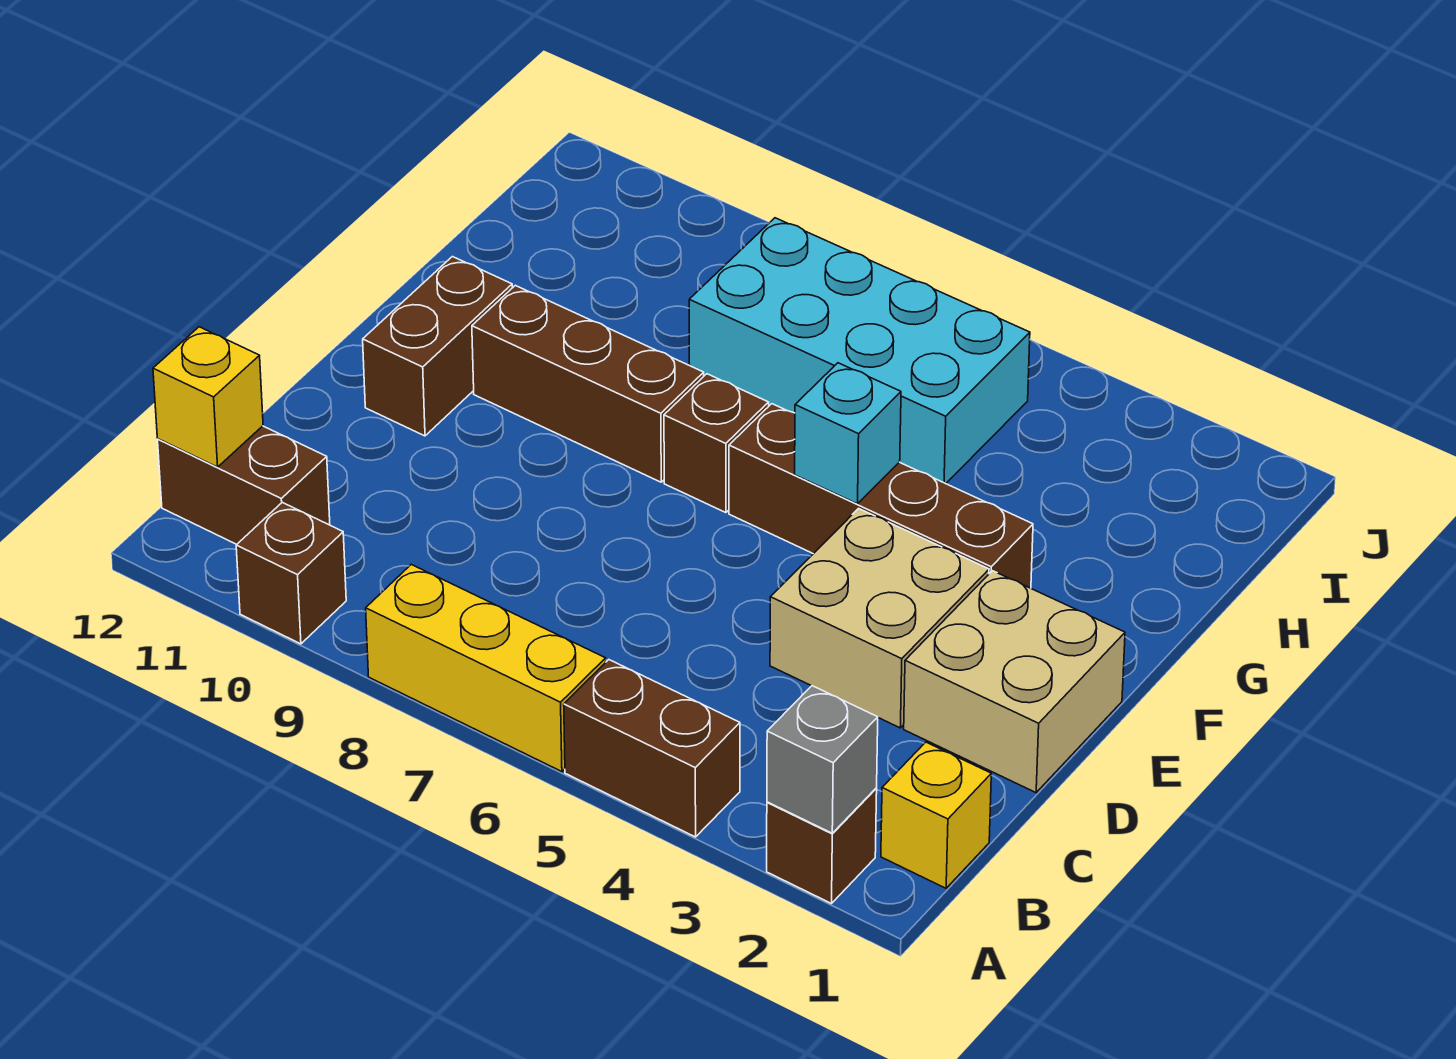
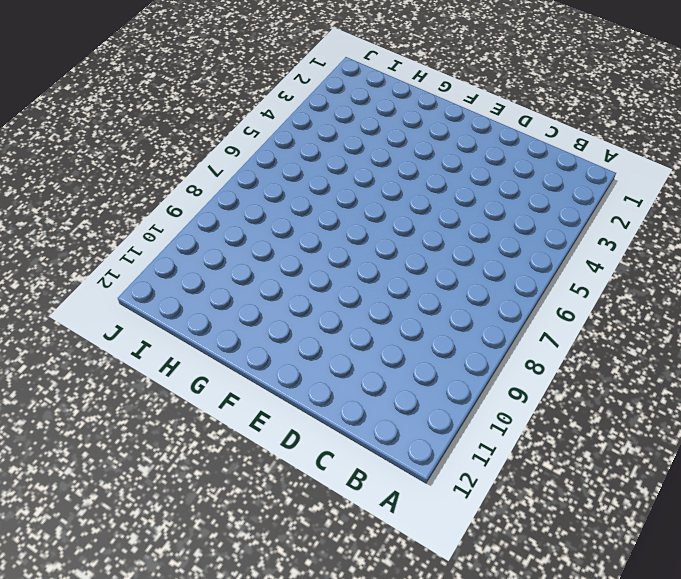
none -> brown 1x1 brick [767,788,877,904]
none -> brown 1x2 brick [564,660,740,837]
none -> yellow 1x3 brick [366,565,606,772]

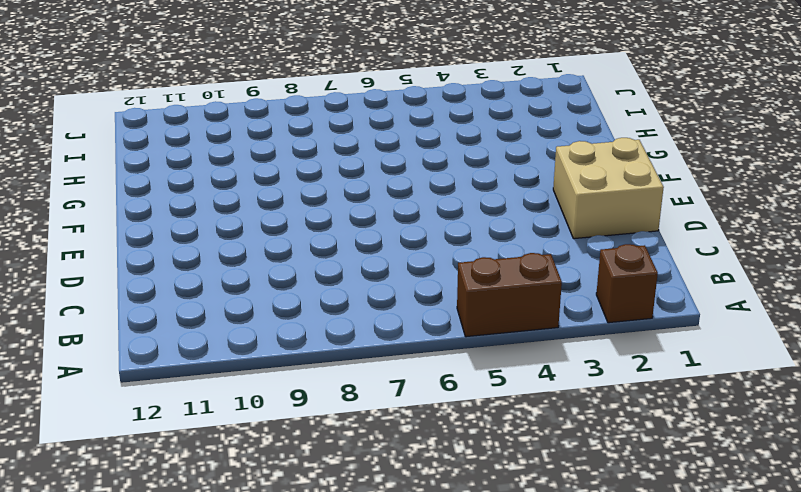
none -> yellow 1x3 brick [366,565,606,772]
none -> brown 1x1 brick [236,502,346,644]
none -> yellow 1x1 brick [881,742,991,888]

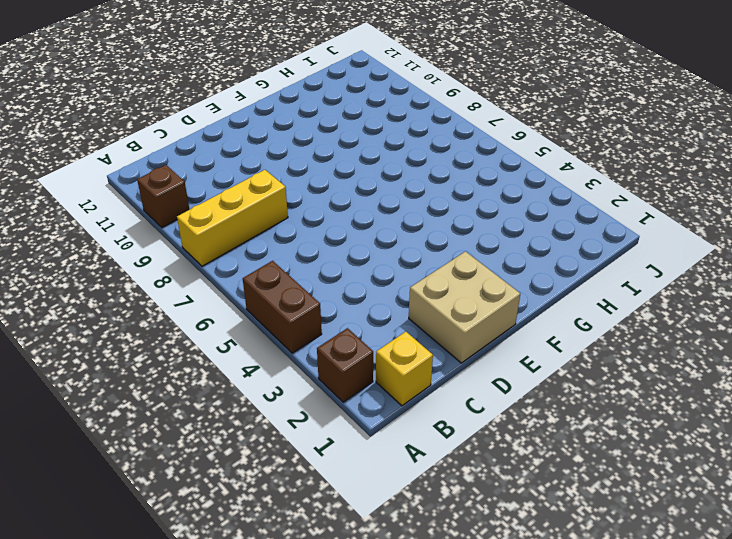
yellow 1x3 brick [177,170,288,266] -> yellow 1x3 brick turned to [366,565,606,772]
none -> brown 1x2 brick [158,426,330,545]
none -> tan 2x2 brick [770,509,989,728]
none -> brown 1x2 brick [363,257,512,436]

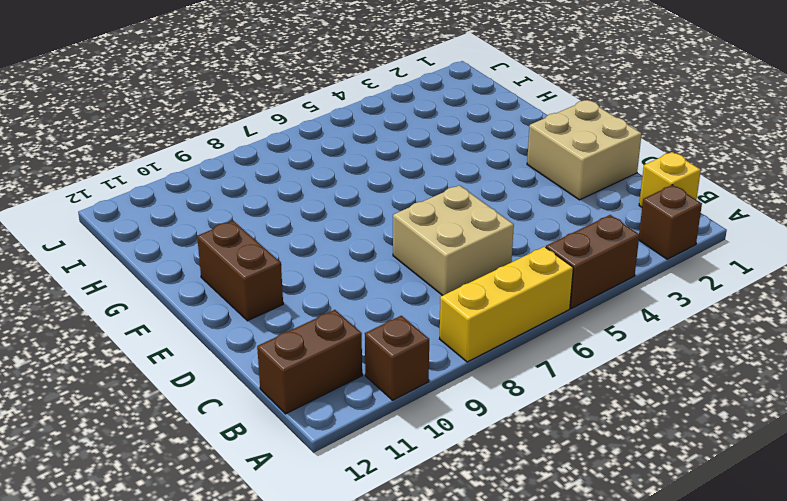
tan 2x2 brick [393,185,514,295] -> tan 2x2 brick moved to [770,509,989,728]
none -> brown 1x4 brick [729,404,1033,588]
none -> brown 1x1 brick [664,374,769,513]
none -> brown 1x3 brick [472,285,704,482]

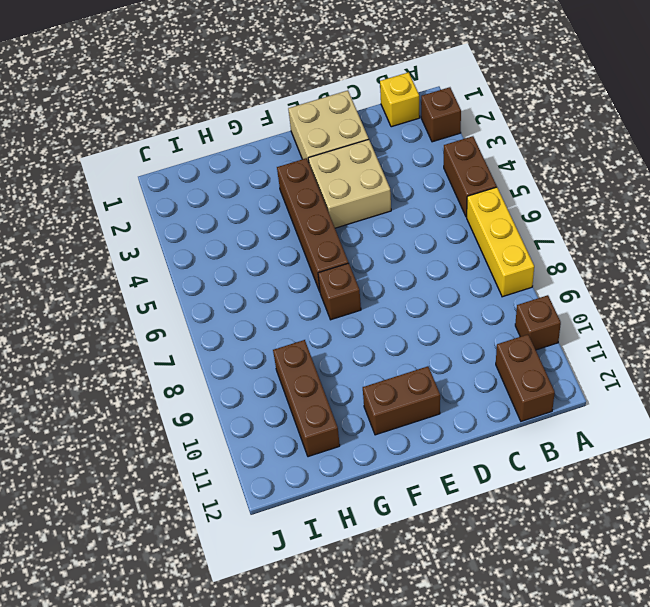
brown 1x3 brick [273,340,340,457] -> brown 1x3 brick moved to [472,285,704,482]
none -> cyan 2x4 brick [689,218,1030,484]
none -> grey 1x1 brick [767,686,878,833]
none -> yellow 1x1 brick [153,327,263,467]

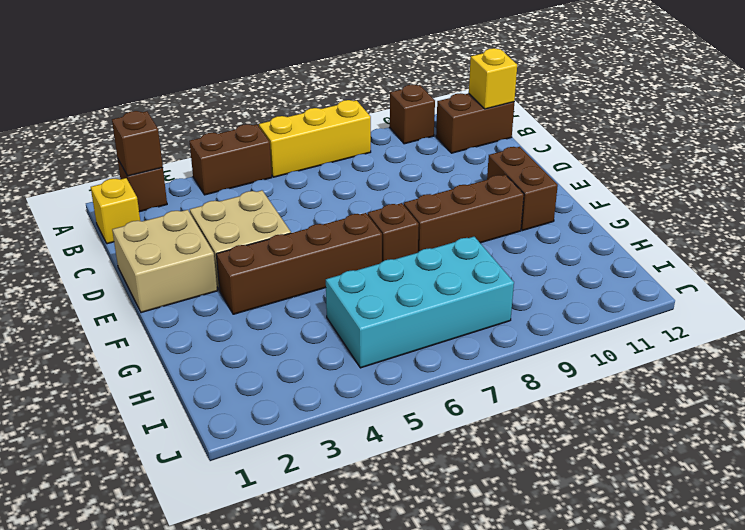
brown 1x1 brick [112,111,163,176] -> grey 1x1 brick [767,686,878,833]
none -> cyan 1x1 brick [795,363,901,504]

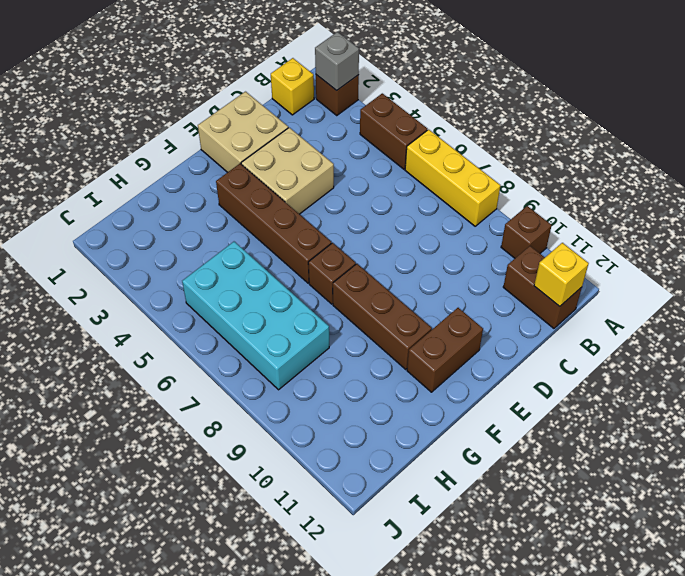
none -> cyan 1x1 brick [795,363,901,504]

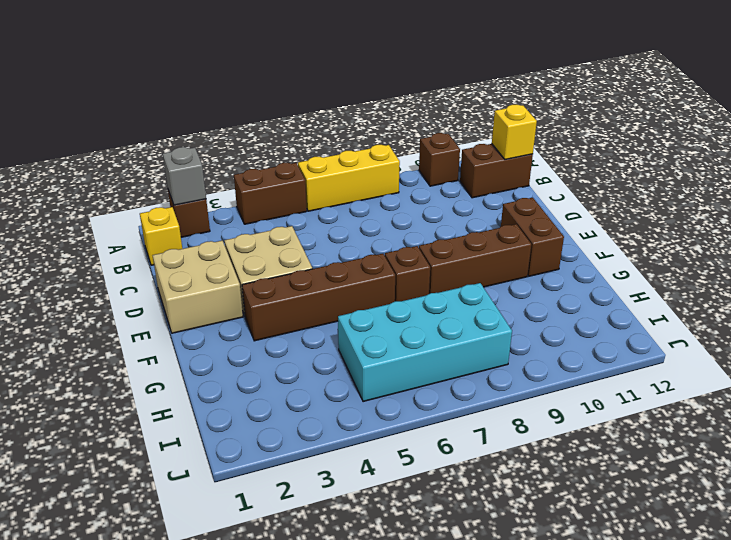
none -> cyan 1x1 brick [795,363,901,504]

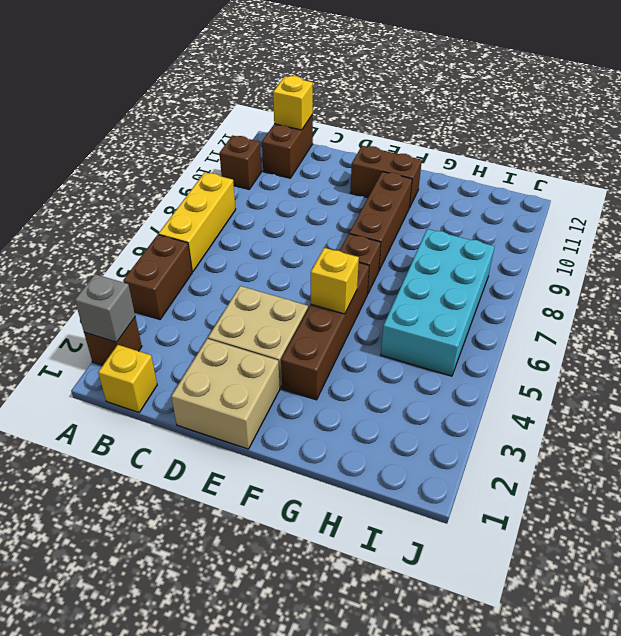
yellow 1x1 brick [311,248,359,314] -> cyan 1x1 brick [795,363,901,504]

